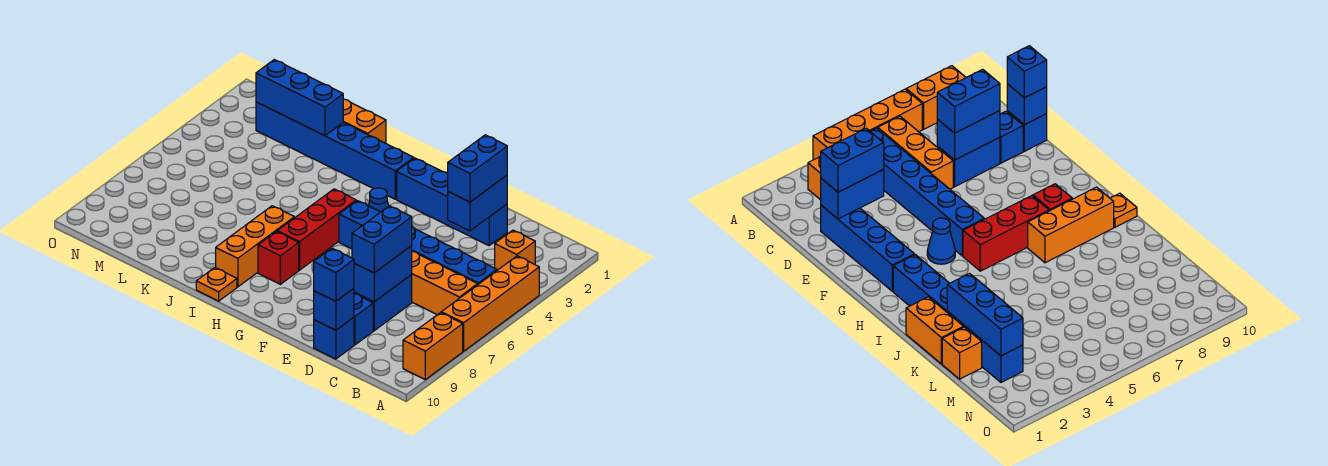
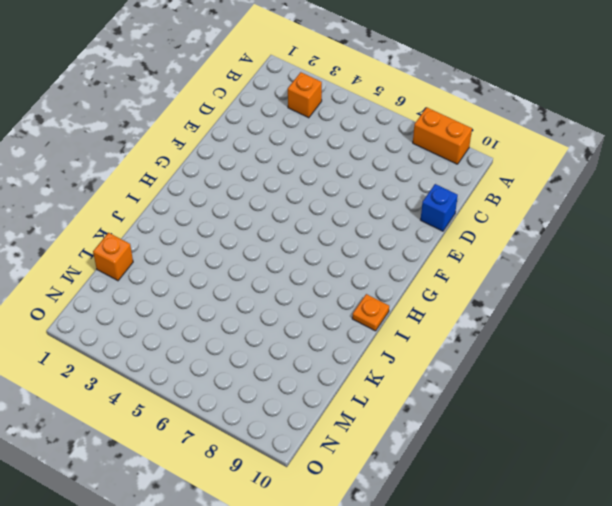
none -> orange 1x4 brick [441,256,539,351]
none -> blue 1x6 brick [339,201,497,284]
none -> orange 1x3 brick [411,251,478,315]

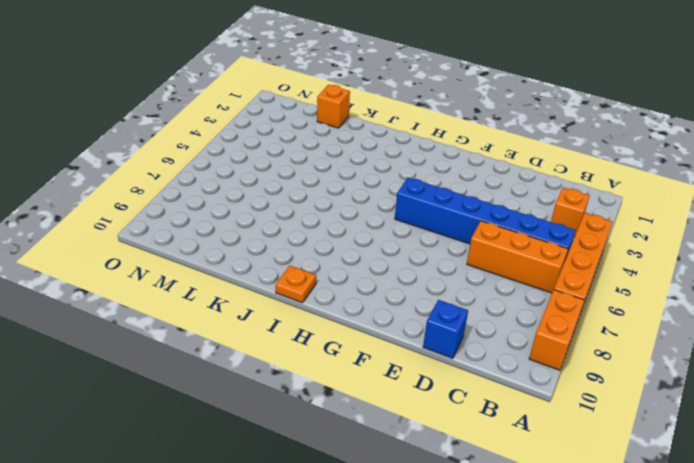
none -> blue 1x4 brick [397,158,507,245]
none -> blue 1x2 brick [354,275,412,331]
none -> blue 1x1 brick [354,294,373,345]

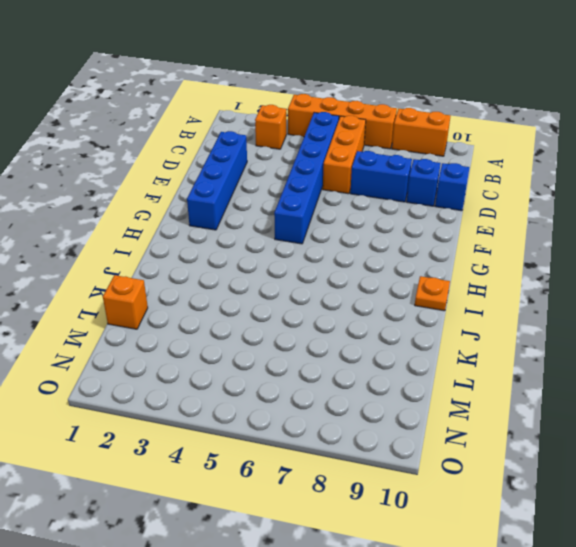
none -> blue 1x1 cone [368,188,389,212]
none -> blue 1x6 brick [256,102,414,199]
none -> red 1x3 brick [277,189,356,270]

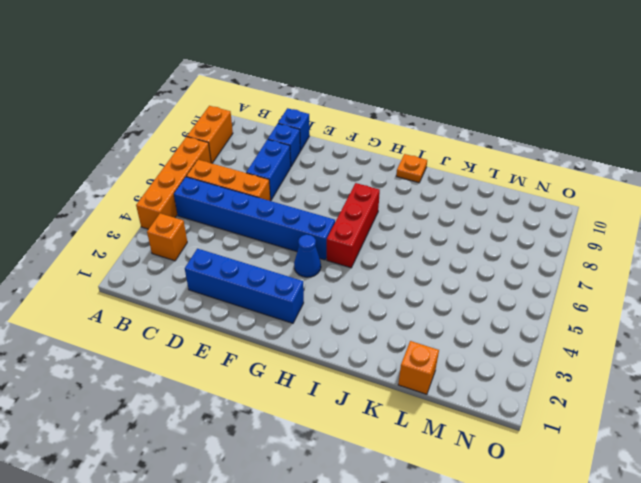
none -> blue 1x6 brick [256,102,414,199]
none -> red 1x1 brick [258,232,299,284]
none -> orange 1x3 brick [216,206,294,287]

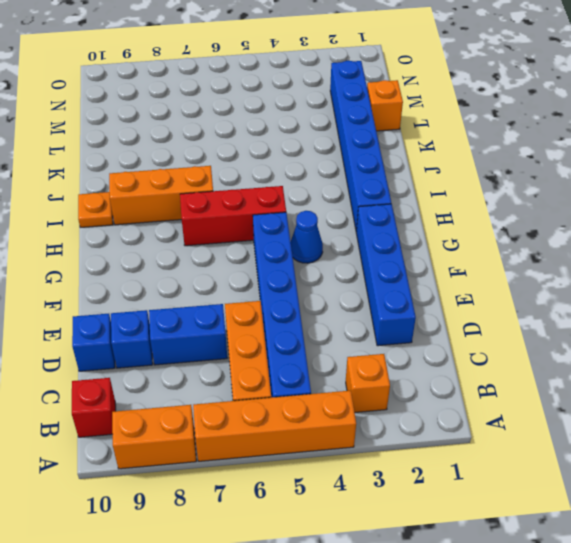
red 1x1 brick [72,378,116,437] -> red 1x1 brick moved to [258,232,299,284]
none -> orange 1x2 brick [343,99,386,143]
none -> blue 1x2 brick [448,175,507,231]
none -> blue 1x2 brick [354,246,412,302]

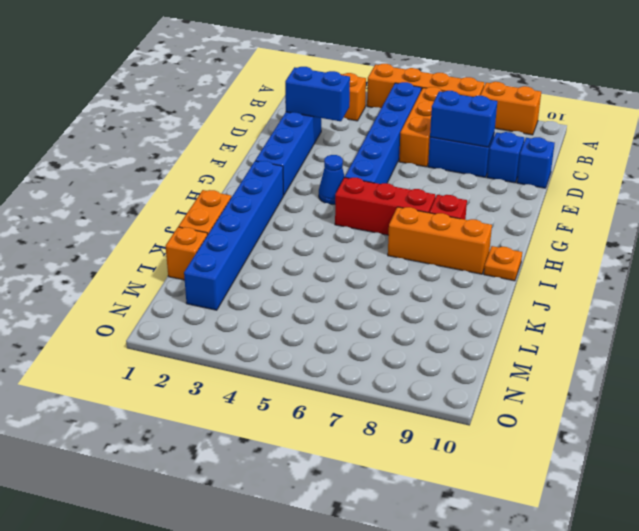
none -> blue 1x1 brick [314,288,354,330]
none -> blue 1x3 brick [256,60,343,136]
none -> blue 1x2 brick [448,135,507,202]

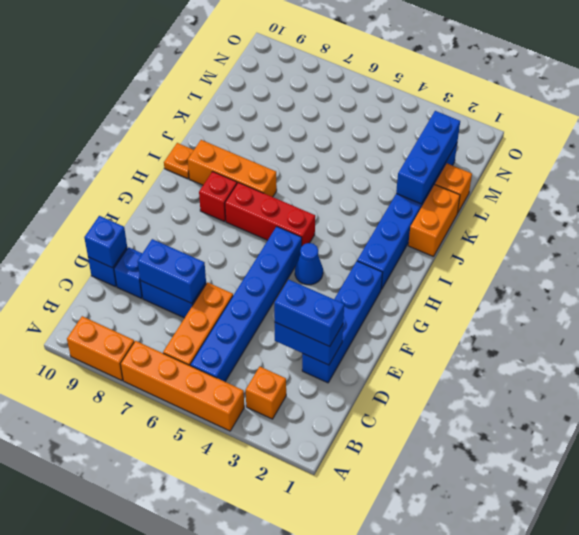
none -> blue 1x2 brick [352,206,412,273]
none -> blue 1x1 brick [314,248,354,301]

